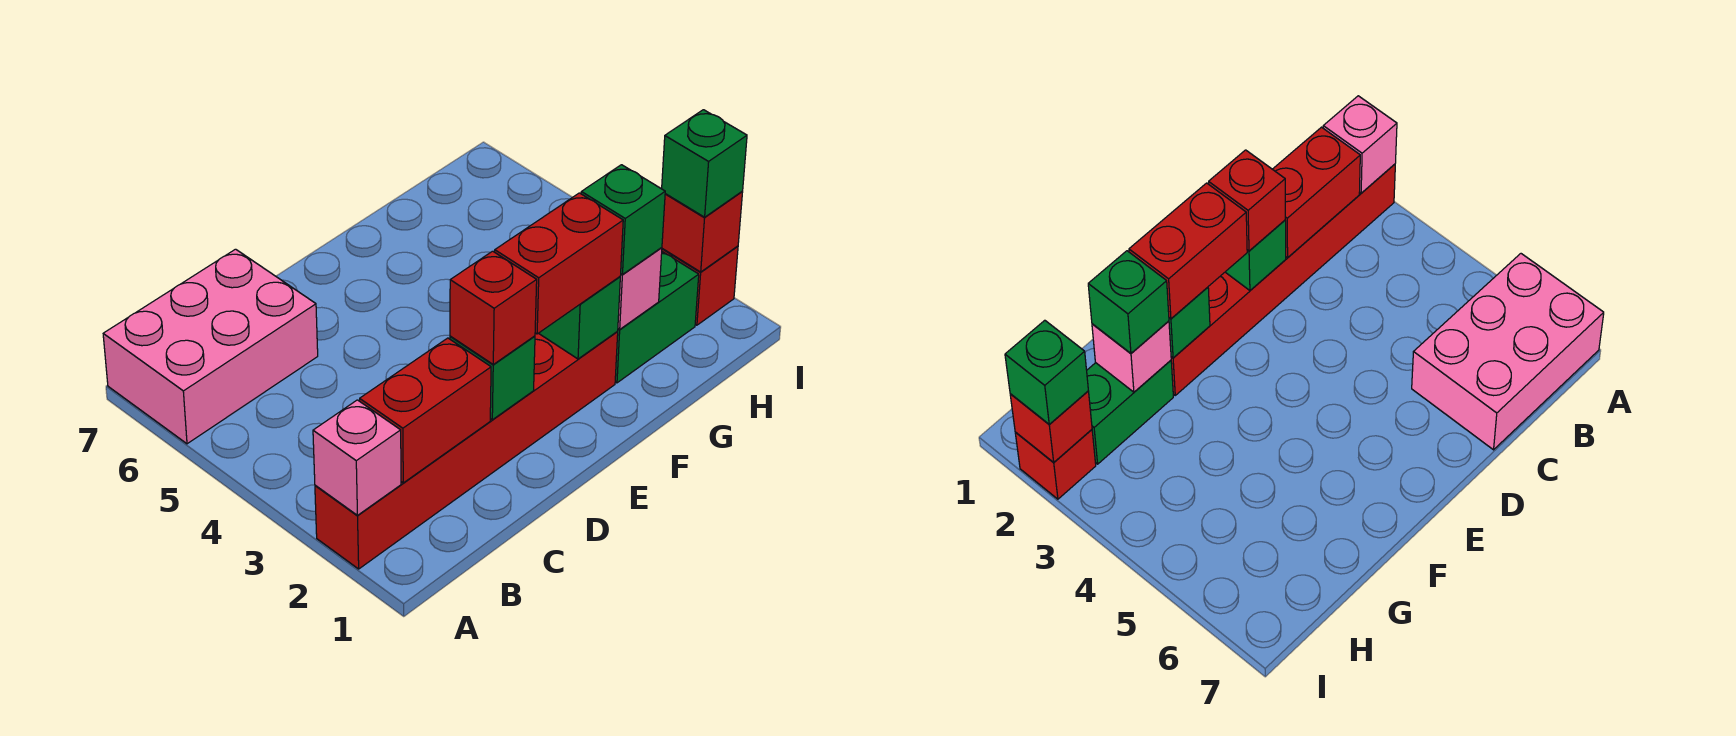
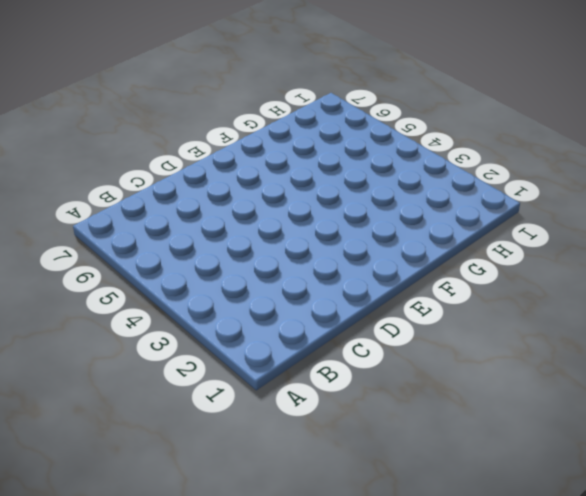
none -> red 1x6 brick [315,331,618,569]
none -> pink 2x3 brick [103,249,318,444]
none -> green 1x2 brick [615,252,699,383]

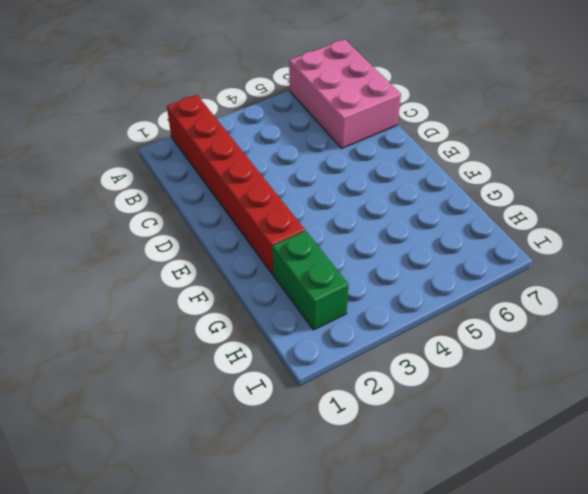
none -> red 1x1 brick [662,246,738,325]
none -> pink 1x1 brick [313,400,401,515]
none -> red 1x2 brick [360,338,491,483]

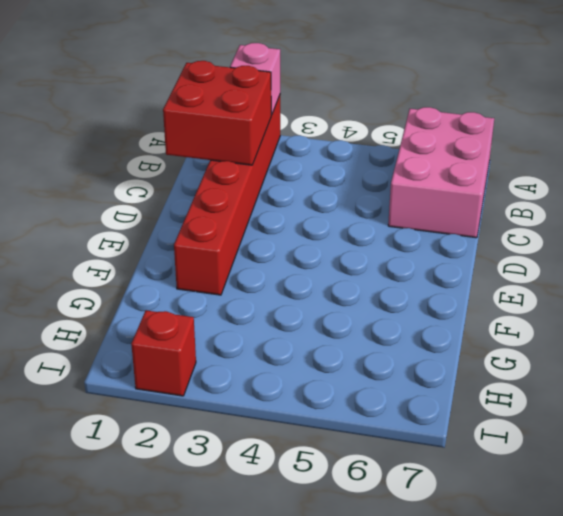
red 2x2 brick [163,61,271,165] -> red 1x2 brick [360,338,491,483]
none -> green 1x2 brick [615,252,699,383]
none -> green 1x1 brick [450,336,535,420]
none -> green 1x1 brick [539,277,620,359]

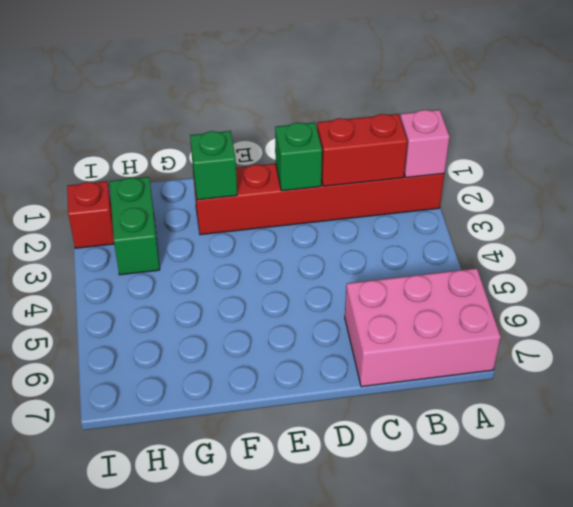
green 1x2 brick [109,177,160,275] -> green 1x2 brick turned to [615,252,699,383]
none -> pink 1x1 brick [618,248,662,329]
none -> red 1x1 brick [662,192,743,272]
none -> red 1x1 brick [450,251,537,364]

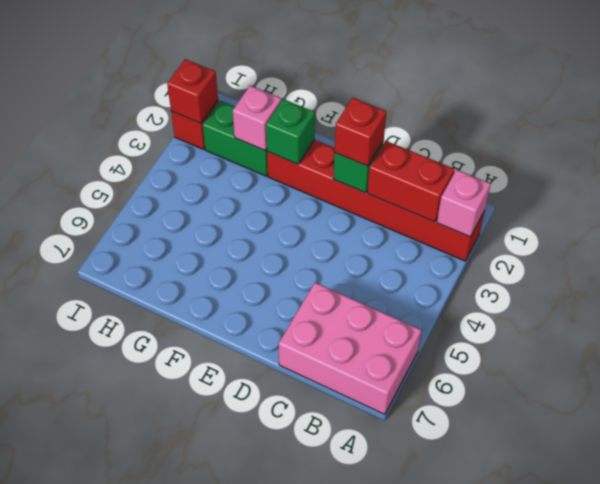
none -> red 1x2 brick [495,193,623,334]
none -> green 1x1 brick [581,165,665,274]
none -> green 1x1 brick [662,110,747,217]

